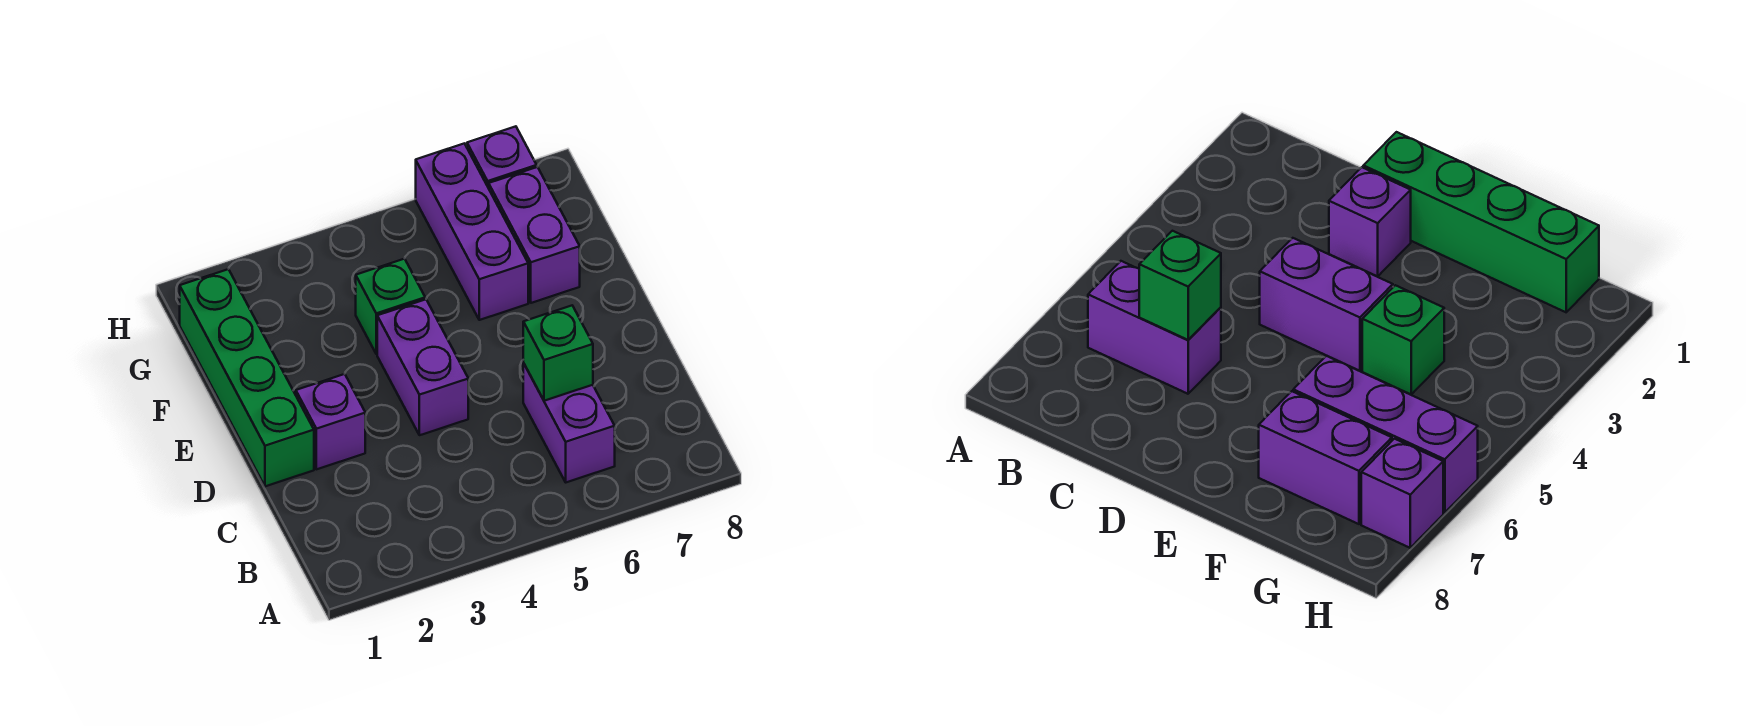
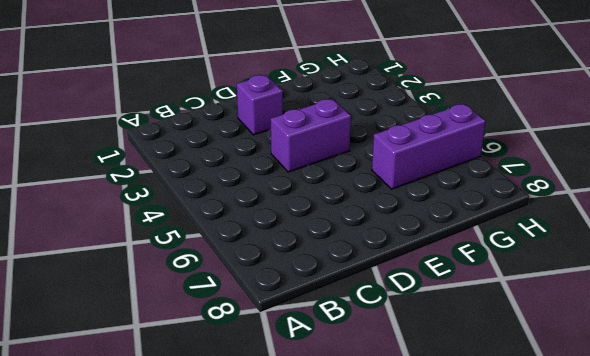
none -> purple 1x2 brick [523,363,615,482]
none -> green 1x4 brick [180,269,314,486]

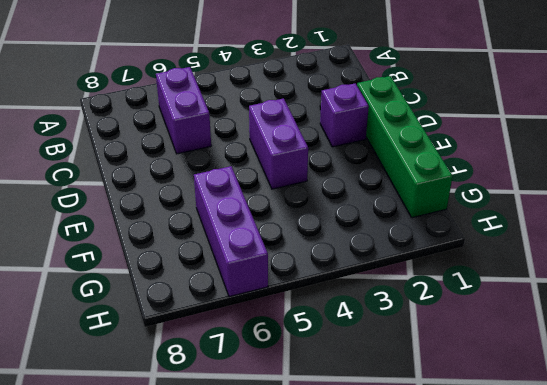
none -> green 1x1 brick [356,259,425,354]
none -> purple 1x2 brick [489,167,580,303]

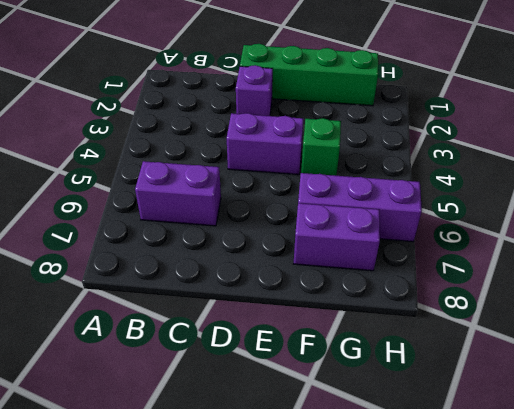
none -> purple 1x1 brick [467,126,537,188]
none -> green 1x1 brick [523,306,593,401]

